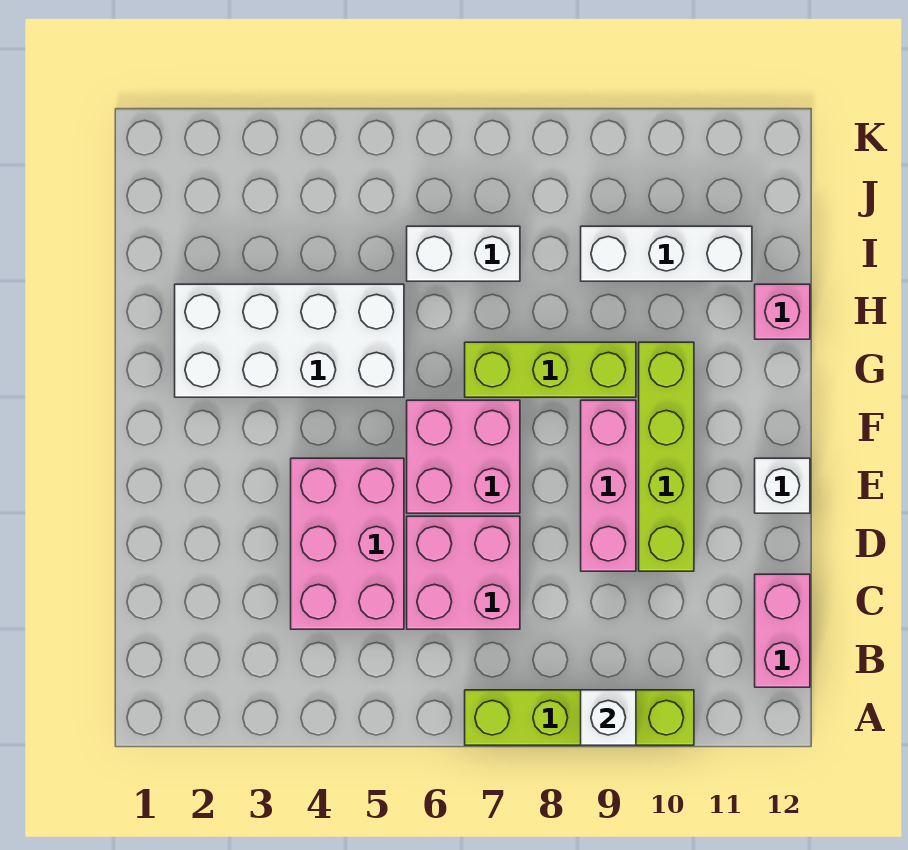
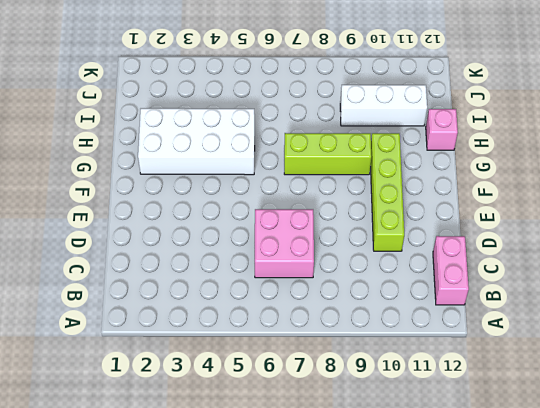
none -> lime 1x4 brick [465,690,694,745]
none -> pink 2x3 brick [291,458,404,629]
none -> pink 1x3 brick [581,400,636,571]

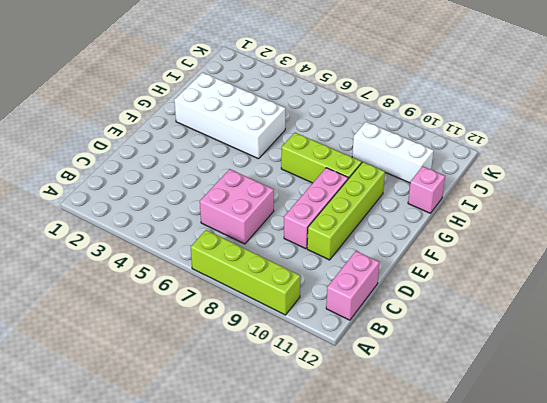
none -> pink 2x3 brick [291,458,404,629]
none -> pink 2x2 brick [407,400,520,513]
none -> white 1x1 brick [755,458,810,513]

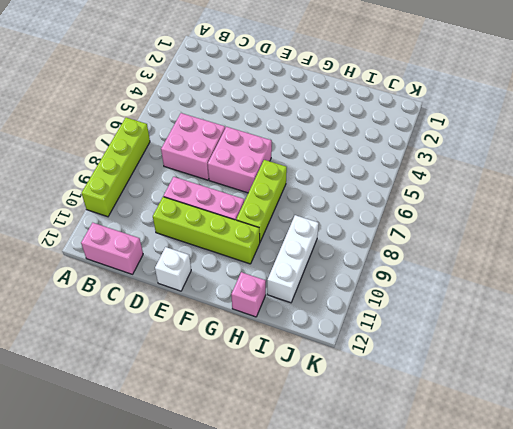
none -> pink 2x3 brick [291,458,404,629]
none -> white 2x4 brick [175,284,404,397]
none -> white 1x2 brick [407,226,520,281]

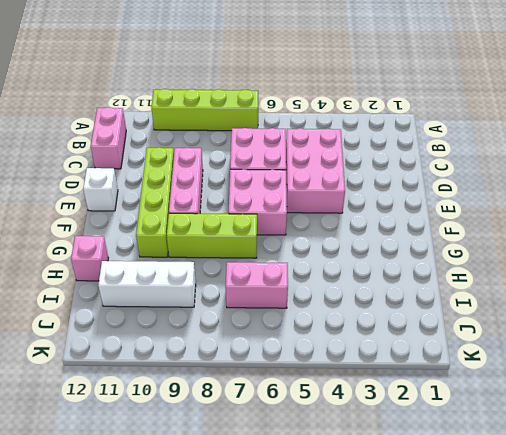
pink 1x2 brick [226,262,288,308] -> white 1x2 brick [407,226,520,281]
none -> white 2x4 brick [175,284,404,397]
none -> white 1x1 brick [581,690,636,745]

